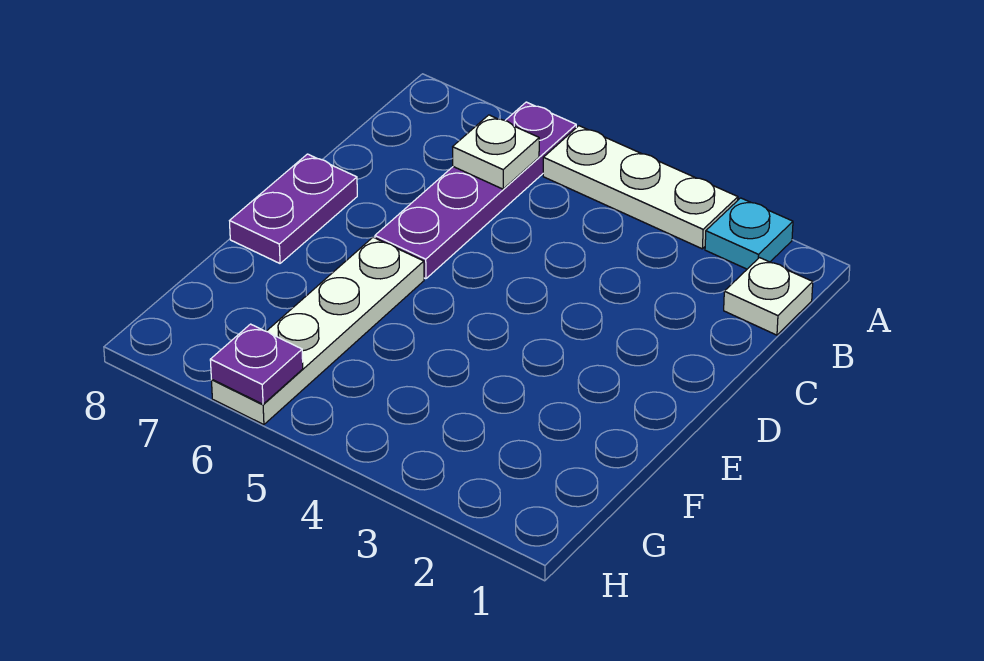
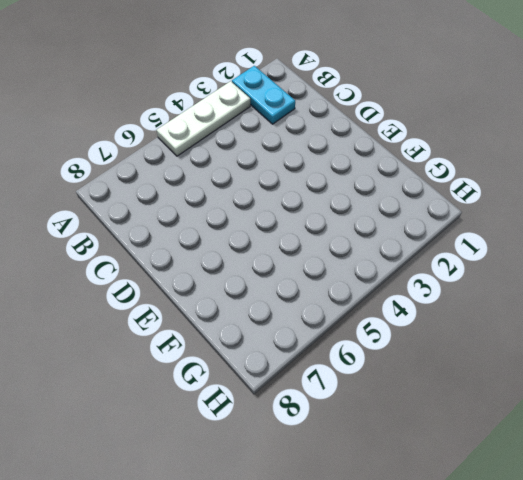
cyan 1x2 plate [232,66,295,124] -> cyan 1x1 plate [705,198,793,269]
none -> purple 1x4 plate [375,102,576,279]
none -> white 1x1 plate [724,258,813,335]

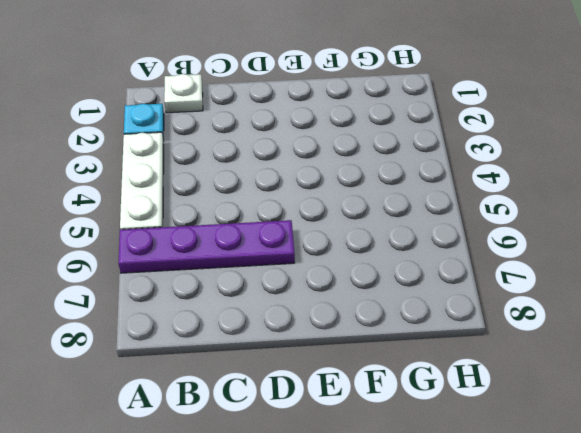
none -> purple 1x2 plate [230,154,357,263]
none -> white 1x4 plate [211,237,424,425]

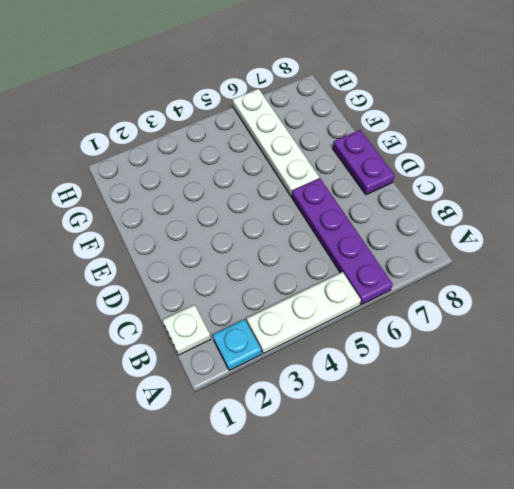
none -> white 1x1 plate [453,115,539,189]
none -> purple 1x1 plate [210,324,303,404]

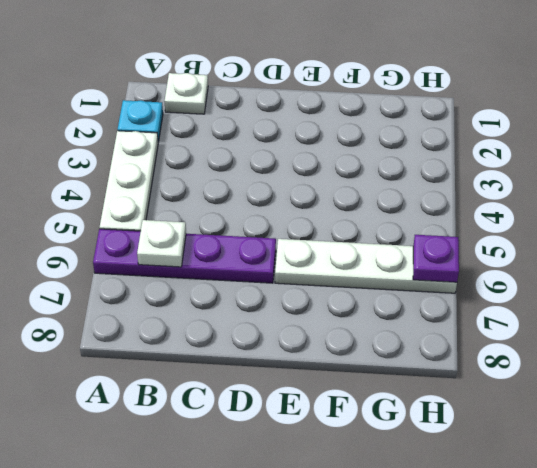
none -> purple 1x2 plate [230,154,357,263]

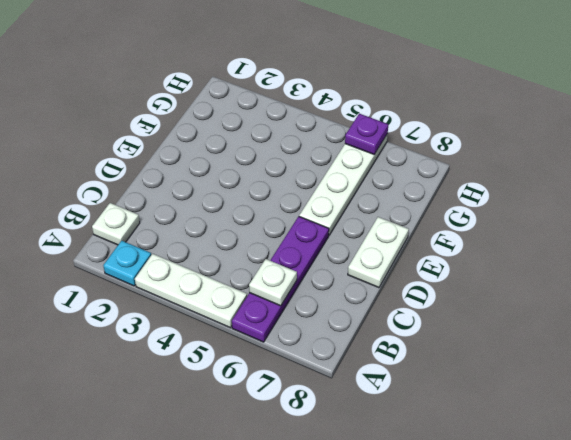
white 1x2 plate [348,217,409,288] -> purple 1x2 plate [230,154,357,263]

